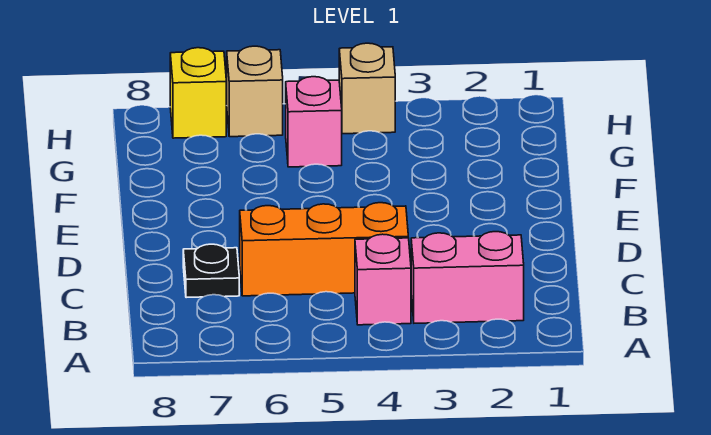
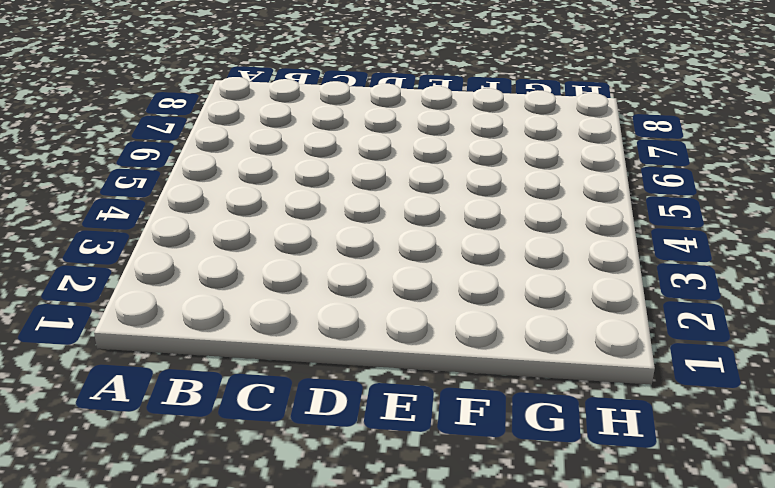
none -> pink 1x2 brick [411,232,524,323]
none -> pink 1x1 brick [355,234,411,325]

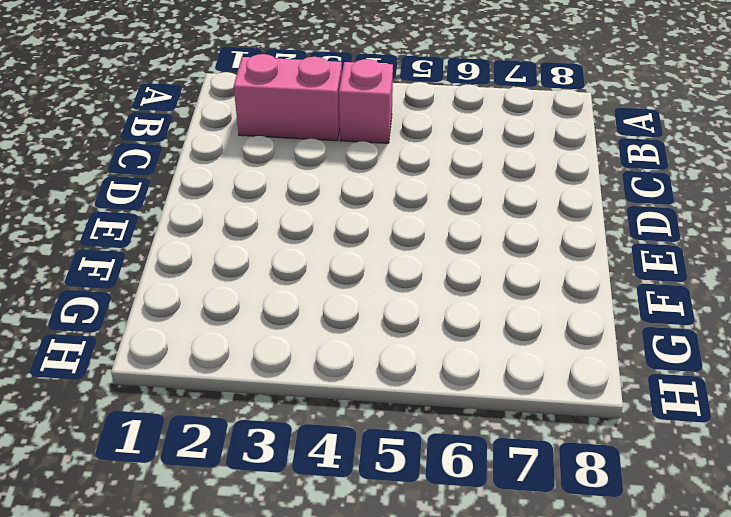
none -> orange 1x3 brick [240,203,408,296]
none -> black 1x1 plate [183,244,239,298]

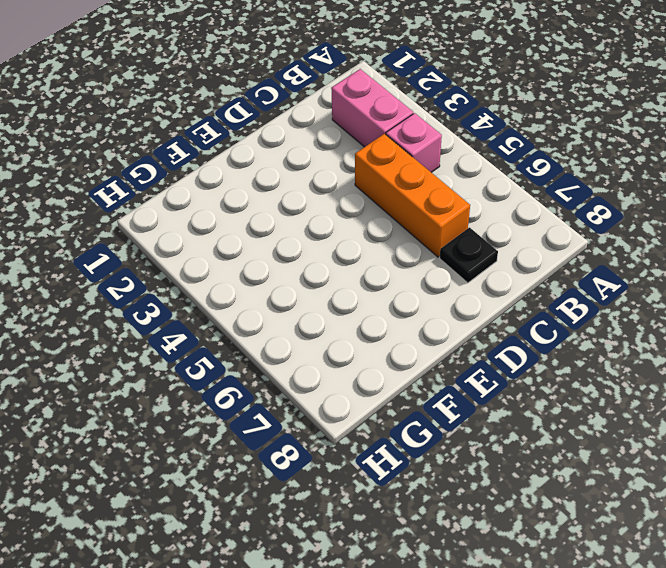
none -> pink 1x1 brick [286,77,342,167]
none -> tan 1x1 brick [339,43,395,134]

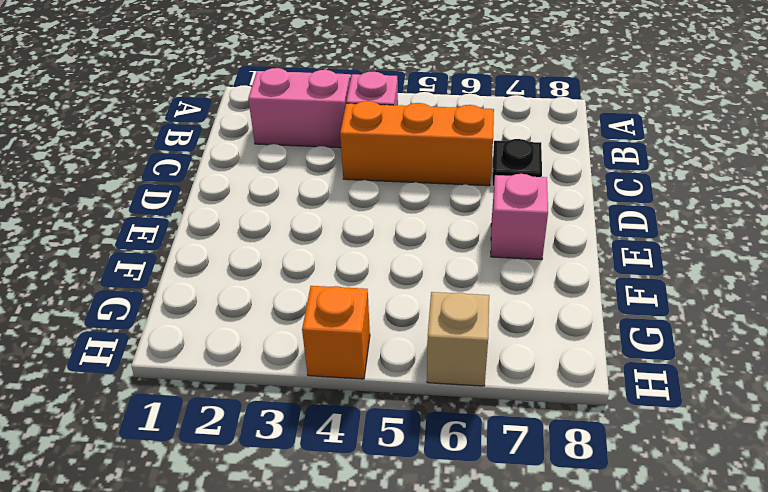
pink 1x1 brick [491,174,548,260] -> pink 1x1 brick moved to [286,77,342,167]
orange 1x1 brick [302,286,370,379] -> tan 1x1 brick [339,43,395,134]
none -> yellow 1x1 brick [170,48,226,138]

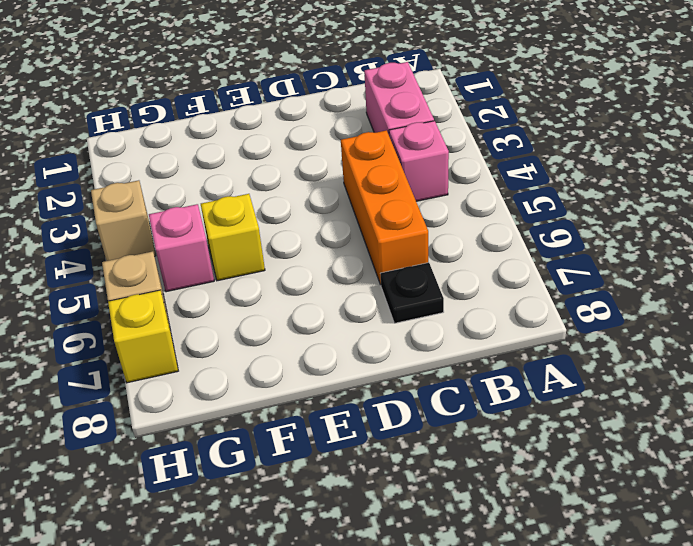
yellow 1x1 brick [201,194,265,281] -> none

